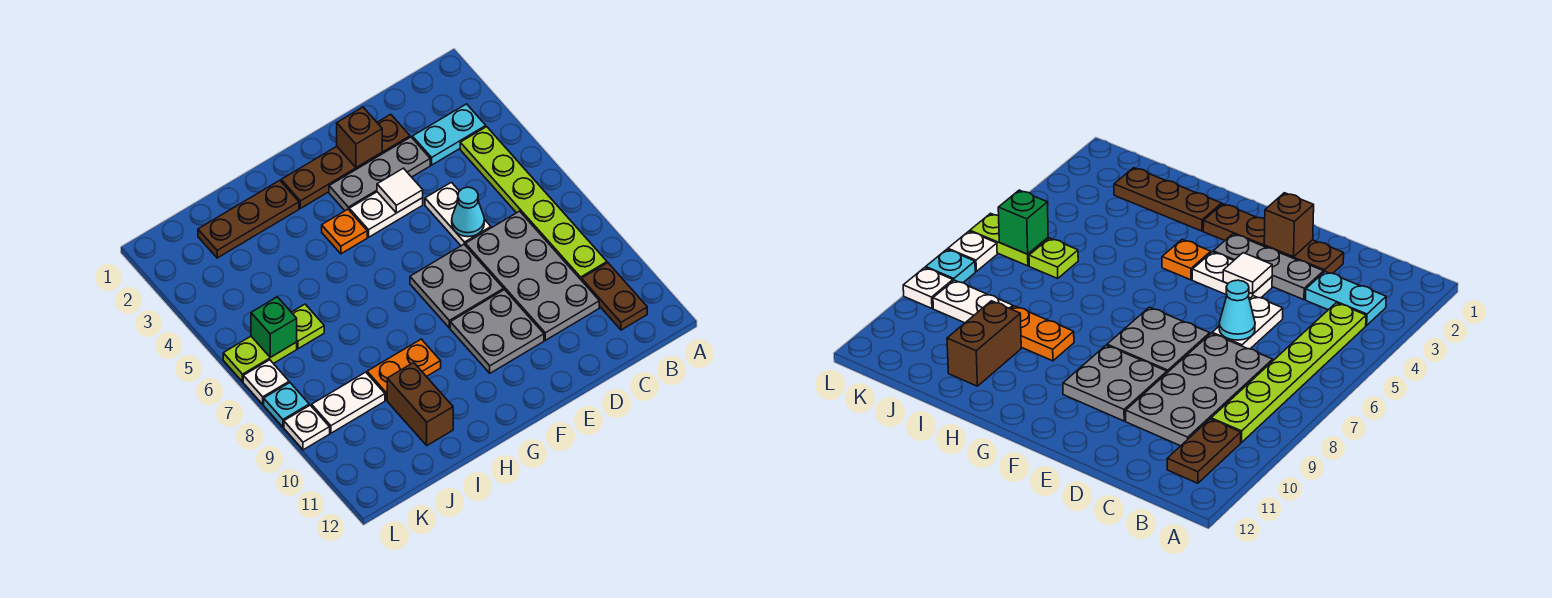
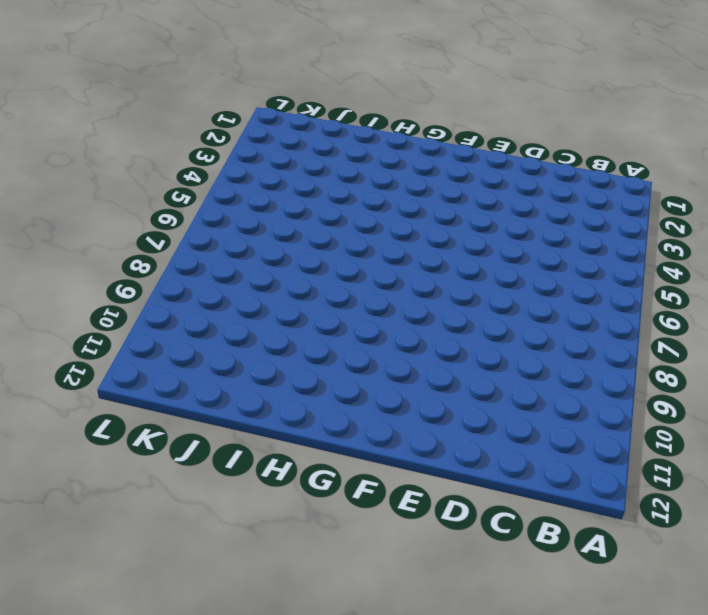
none -> cyan 1x2 plate [412,104,486,165]
none -> lime 1x6 plate [460,127,607,280]
none -> brown 1x2 plate [582,263,647,330]

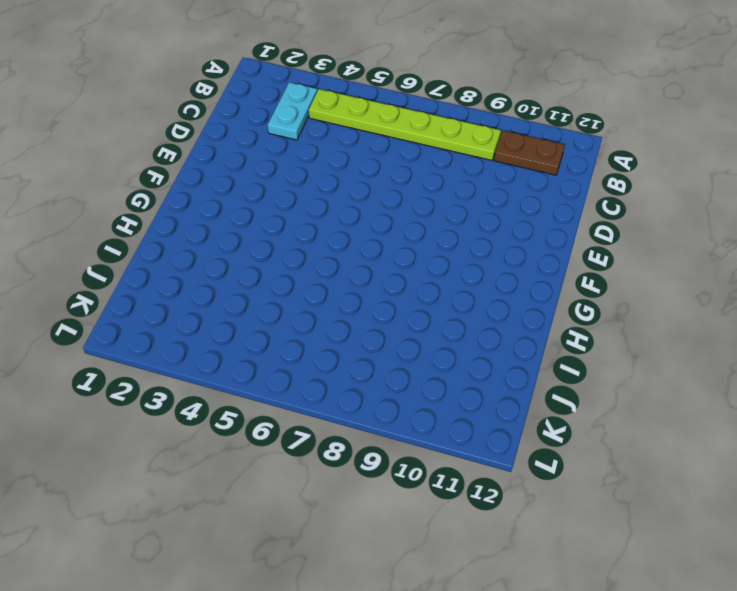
none -> grey 2x4 plate [465,211,599,340]
none -> brown 1x4 plate [281,114,410,208]
none -> grey 1x3 plate [329,137,430,211]

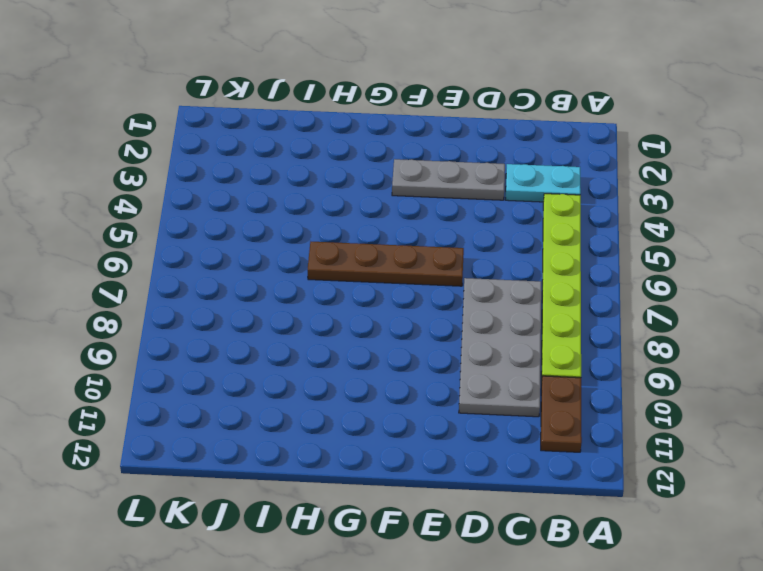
brown 1x4 plate [308,242,464,286] -> brown 1x4 plate moved to [281,114,410,208]
none -> white 1x2 plate [425,182,491,246]
none -> white 1x2 plate [349,192,423,237]
none -> grey 2x2 plate [410,244,504,328]

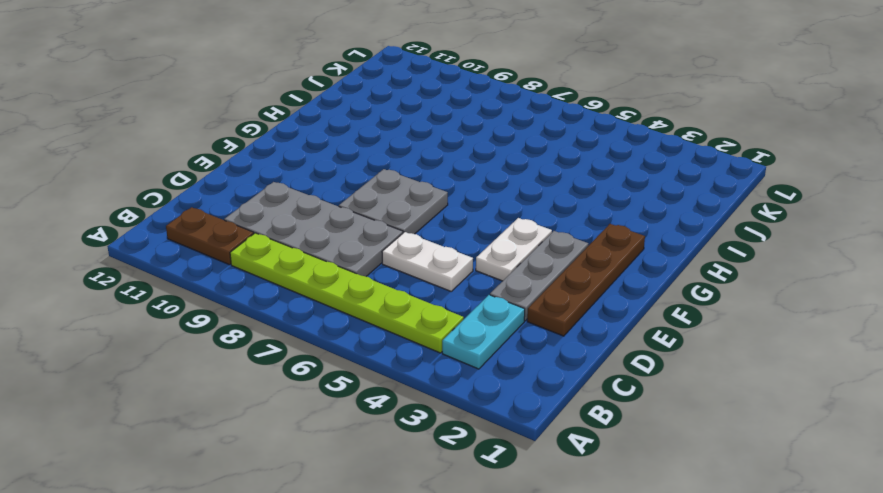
none -> grey 2x2 plate [450,290,544,373]
none -> orange 1x1 plate [322,209,367,254]
none -> brown 1x3 plate [198,180,299,258]

